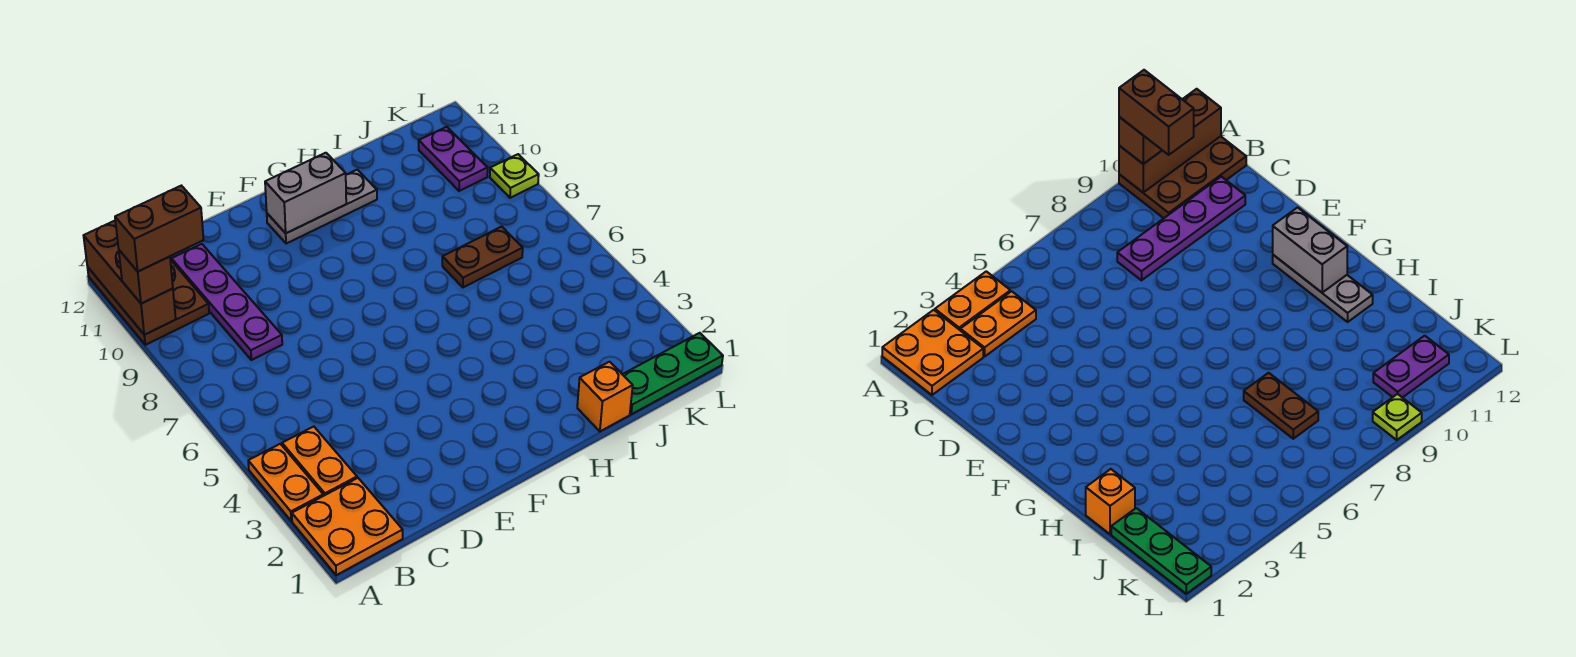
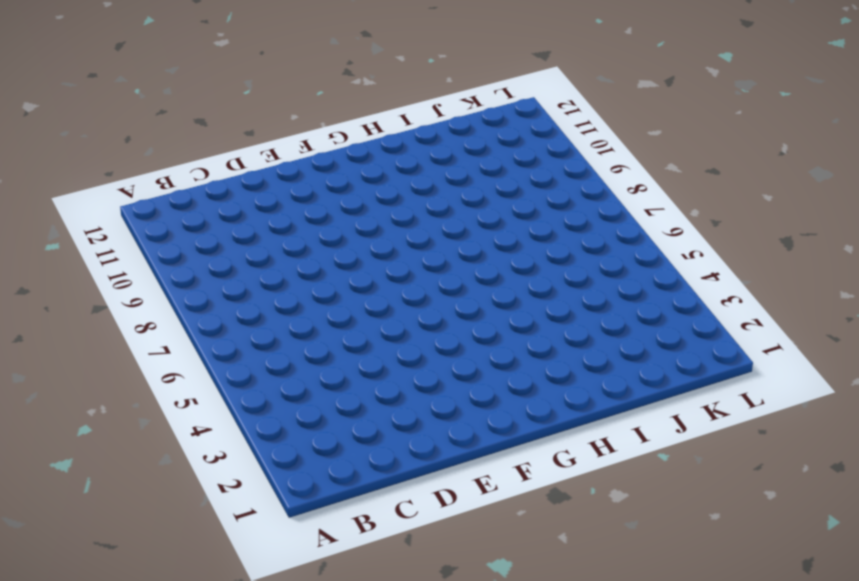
none -> orange 2x2 plate [292,478,403,575]
none -> orange 1x2 plate [248,444,323,521]
none -> brown 2x3 plate [87,260,209,345]

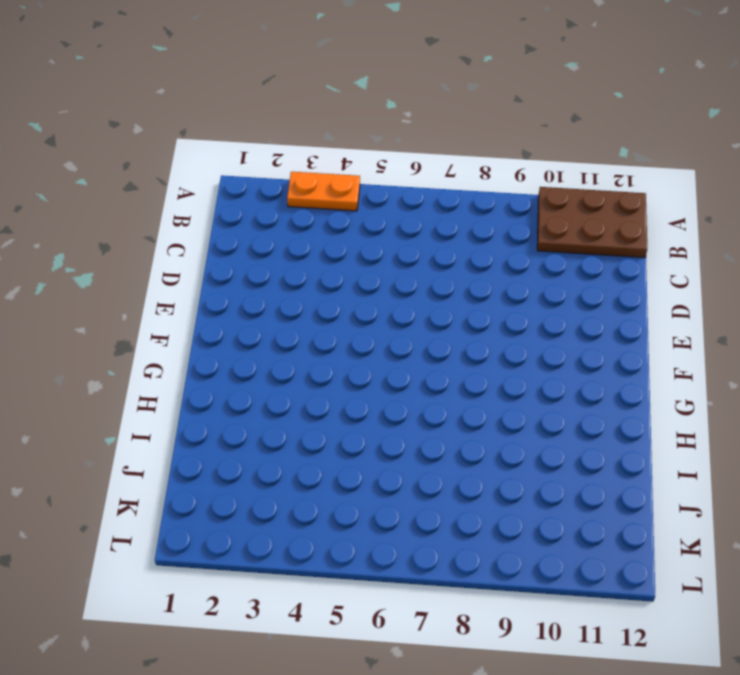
none -> orange 2x2 plate [292,478,403,575]
none -> orange 1x2 plate [282,427,357,496]
none -> purple 1x4 plate [172,244,282,360]

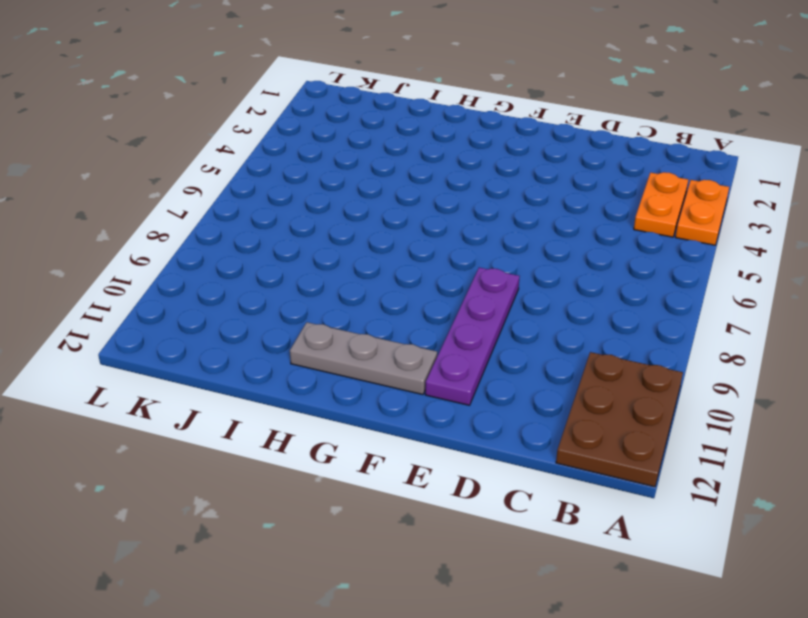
purple 1x4 plate [425,268,520,405] -> purple 1x4 plate moved to [172,244,282,360]
none -> orange 2x2 plate [292,478,403,575]
none -> orange 1x1 brick [577,362,633,431]
none -> brown 1x2 plate [442,227,523,287]

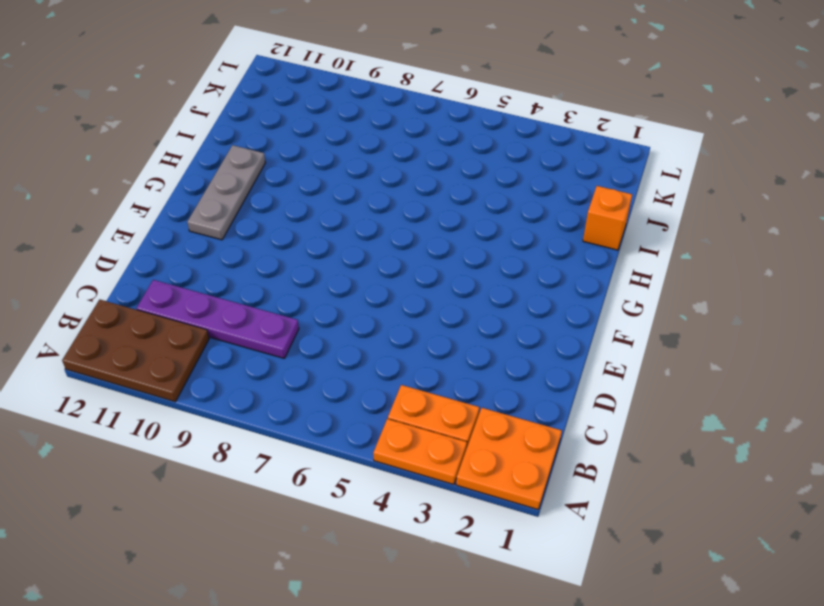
none -> brown 1x2 plate [442,227,523,287]
none -> green 1x3 plate [622,333,723,414]
none -> purple 1x2 plate [419,127,488,191]

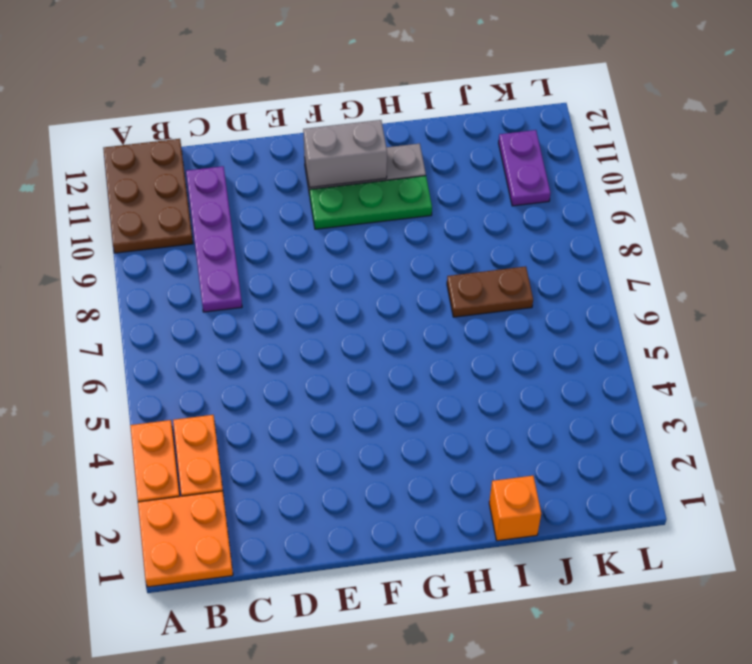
green 1x3 plate [310,176,432,229] -> green 1x3 plate moved to [622,333,723,414]
none -> lime 1x1 plate [490,154,539,198]
none -> brown 1x3 brick [84,221,176,335]
none -> brown 1x1 brick [119,250,173,304]

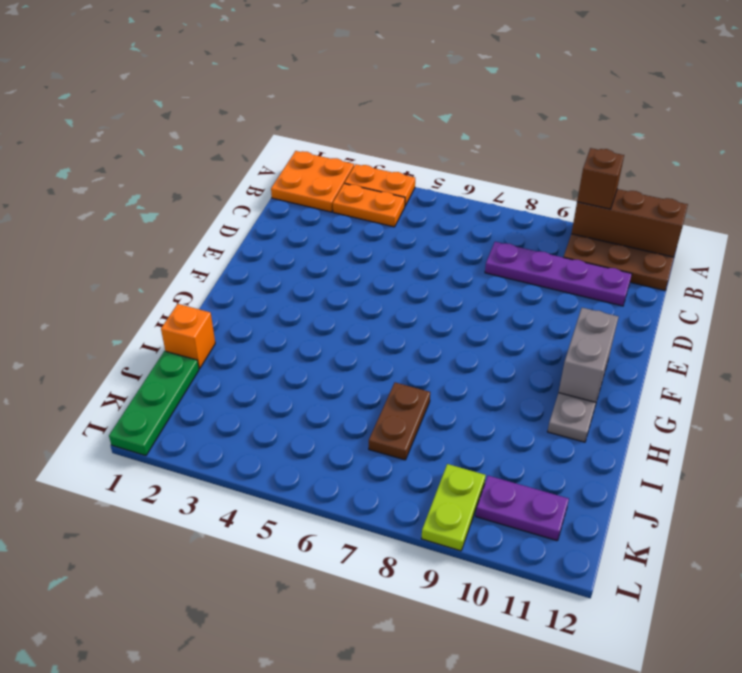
lime 1x2 plate [421,464,486,551] -> lime 1x1 plate [490,154,539,198]
none -> brown 1x2 brick [115,186,204,271]

